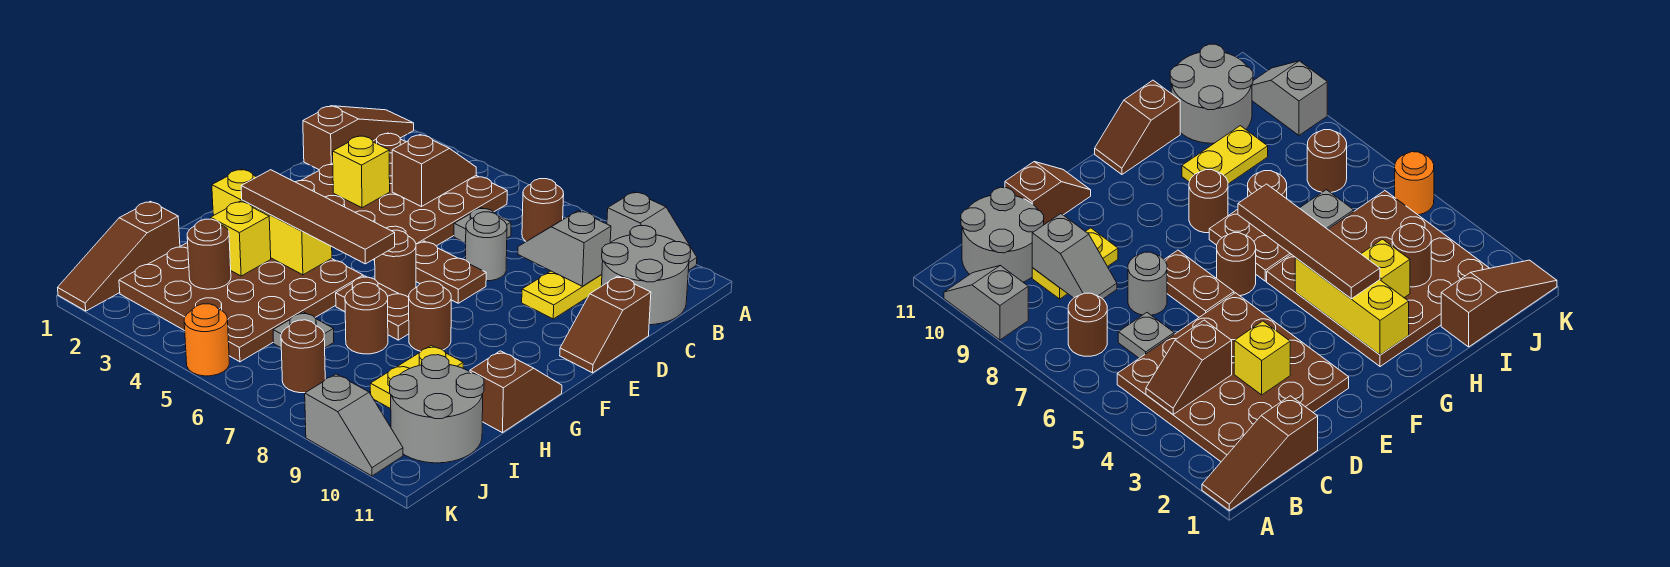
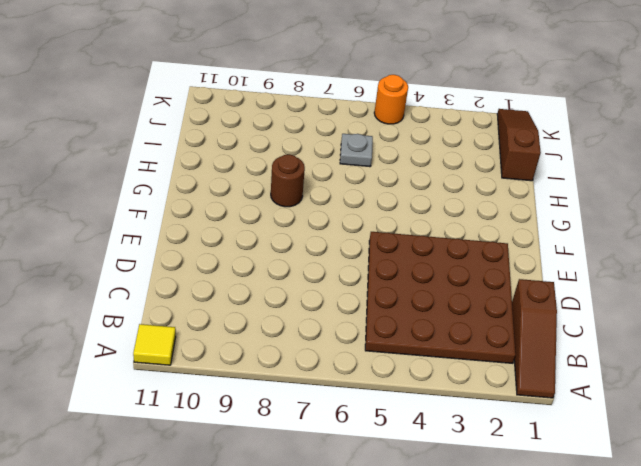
yellow 1x1 tile [133,324,176,365] -> none
none -> grey 1x2 slope [607,192,697,270]
none -> brown 1x1 round brick [522,179,564,242]
none -> grey 2x2 round brick [602,226,691,325]
none -> grey 1x1 plate [454,208,511,243]

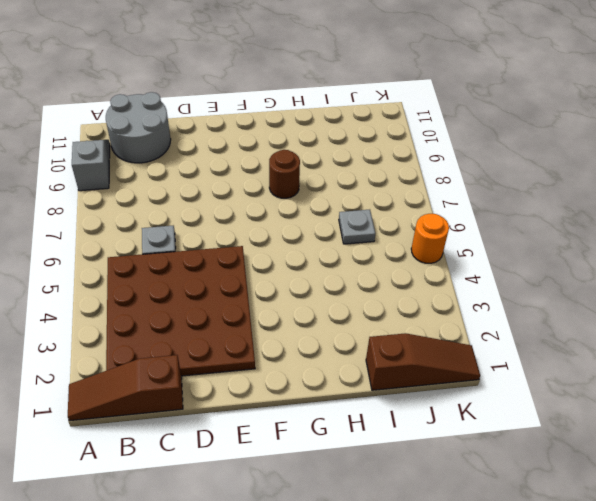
none -> brown 1x1 round brick [522,179,564,242]
none -> yellow 1x2 plate [522,271,602,319]
none -> grey 1x1 round brick [466,212,507,281]
none -> brown 1x2 slope [560,276,651,373]

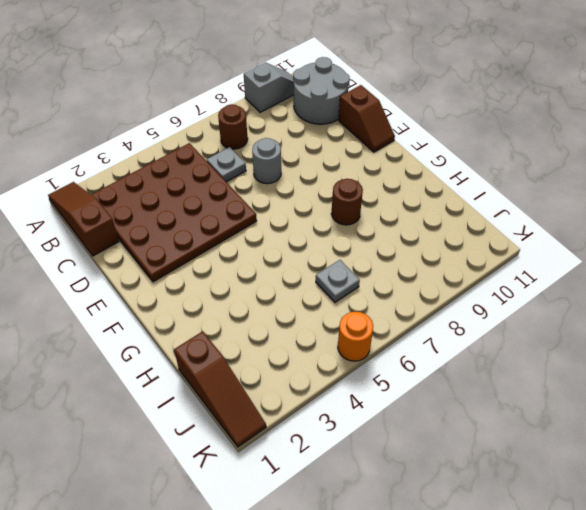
none -> yellow 1x2 plate [522,271,602,319]
none -> brown 1x2 plate [416,241,486,303]
none -> brown 1x1 round brick [375,230,416,297]
none -> brown 4x4 plate [119,243,363,362]

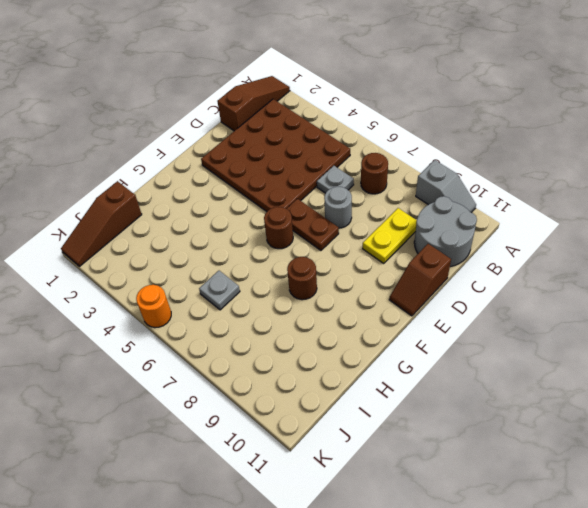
none -> brown 4x4 plate [119,243,363,362]
none -> brown 1x2 plate [336,276,409,340]
none -> brown 1x2 slope [470,351,562,433]
none -> brown 1x1 round brick [345,283,388,354]

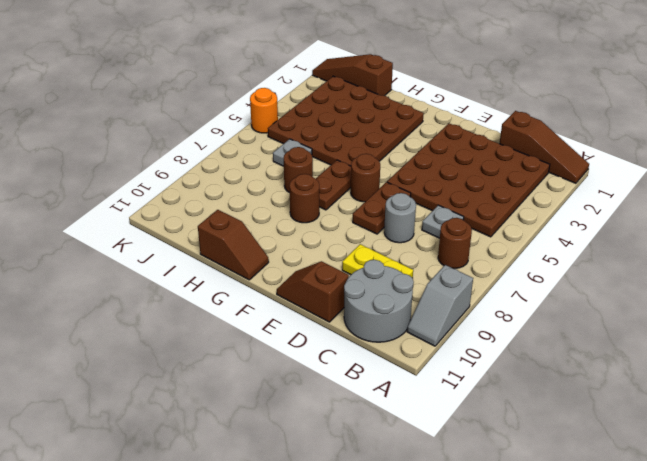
none -> yellow 1x2 plate [370,345,463,409]
none -> grey 2x2 round brick [390,355,484,463]
none -> brown 1x1 round brick [281,320,325,393]
none -> grey 1x2 slope [305,374,403,476]

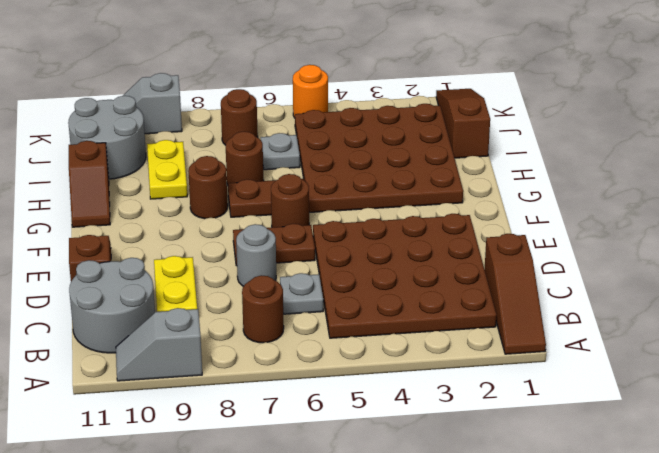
none -> brown 1x2 slope [392,135,476,207]
none -> grey 1x2 slope [518,211,611,286]
none -> yellow 1x1 brick [333,136,390,208]
none -> yellow 1x3 brick [212,169,332,275]

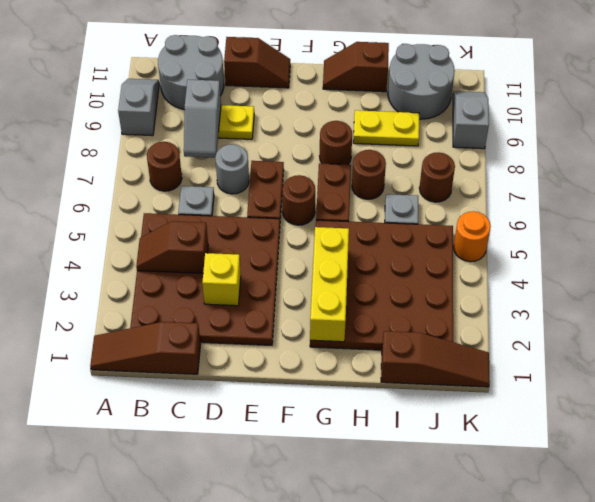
none -> yellow 1x1 brick [210,201,271,276]
none -> brown 1x1 round brick [187,219,231,289]
none -> brown 1x4 tile [241,170,395,264]

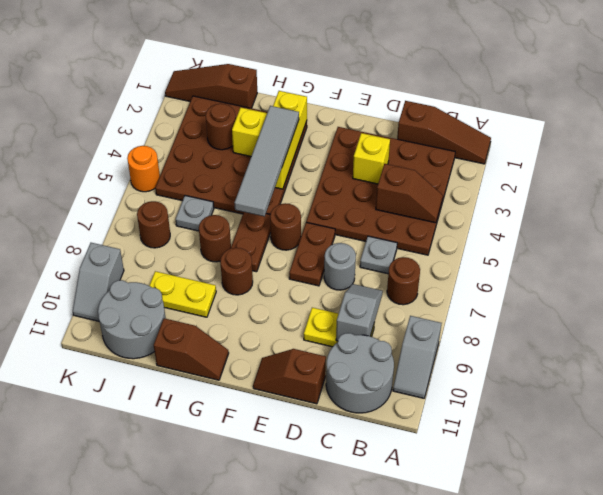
grey 1x4 tile [235,106,299,216] -> brown 1x4 tile [241,170,395,264]

